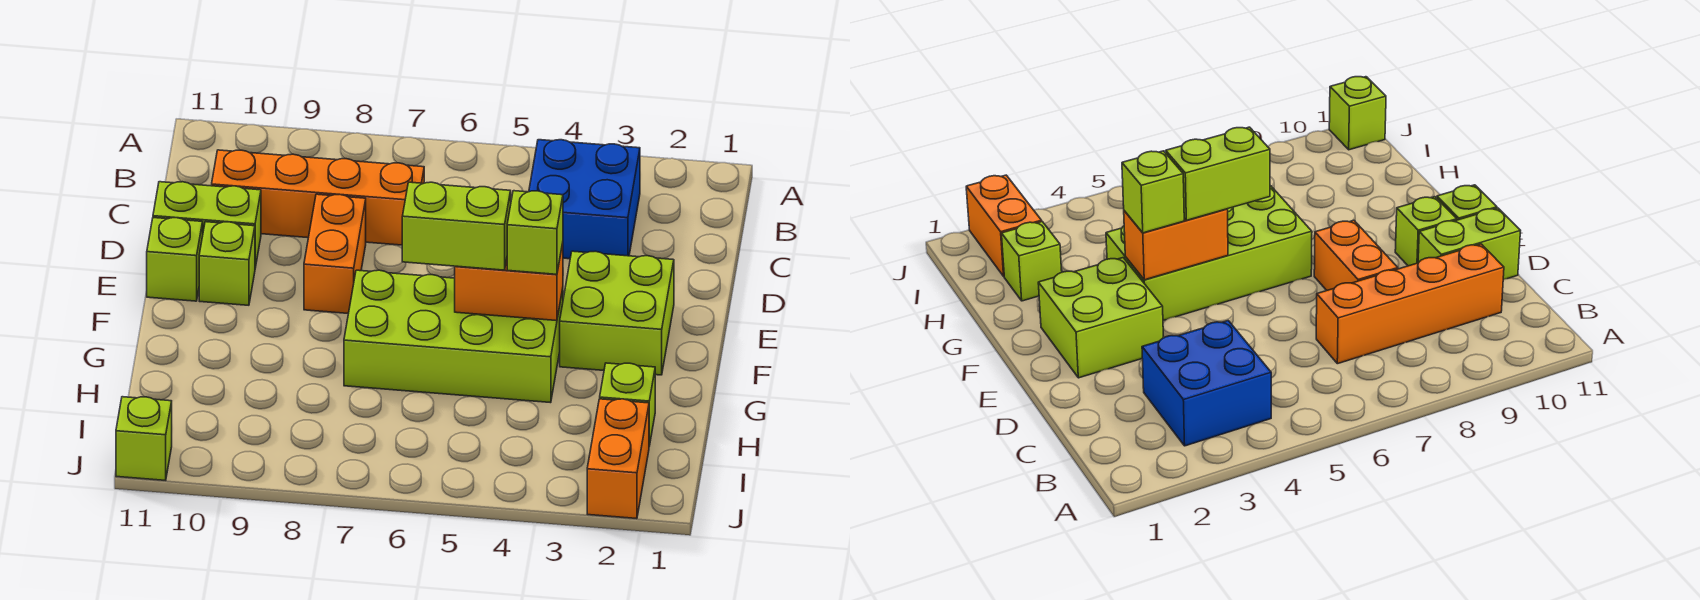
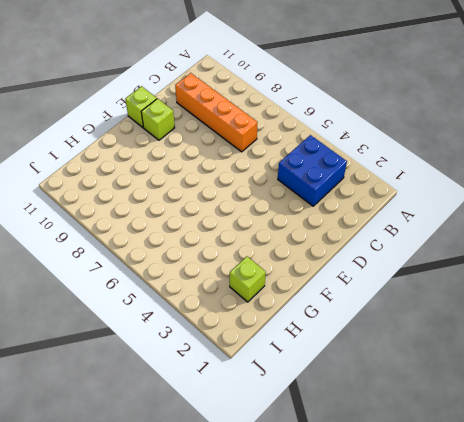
none -> orange 1x2 brick [304,194,366,314]
none -> lime 1x2 brick [153,182,261,268]
none -> lime 2x2 brick [560,251,674,375]

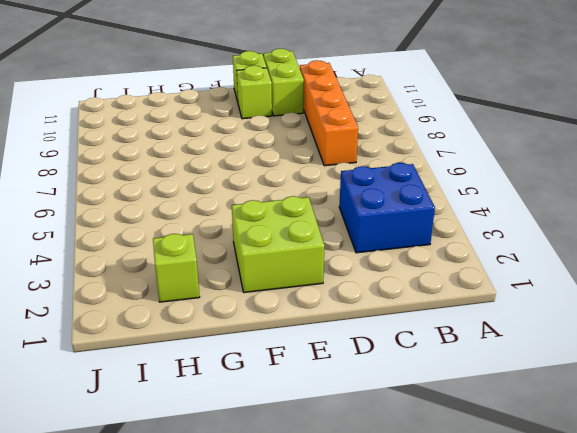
none -> orange 1x2 brick [304,194,366,314]
none -> lime 2x4 brick [344,270,563,403]
none -> orange 1x2 brick [587,399,649,519]

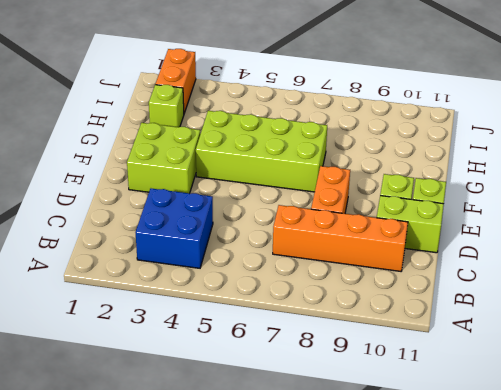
none -> lime 1x1 brick [116,397,172,480]
none -> orange 1x2 brick [455,243,563,321]
none -> lime 1x1 brick [507,191,563,274]

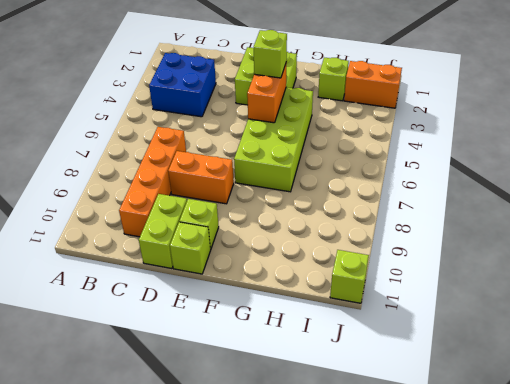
none -> lime 1x2 brick [402,182,511,270]

